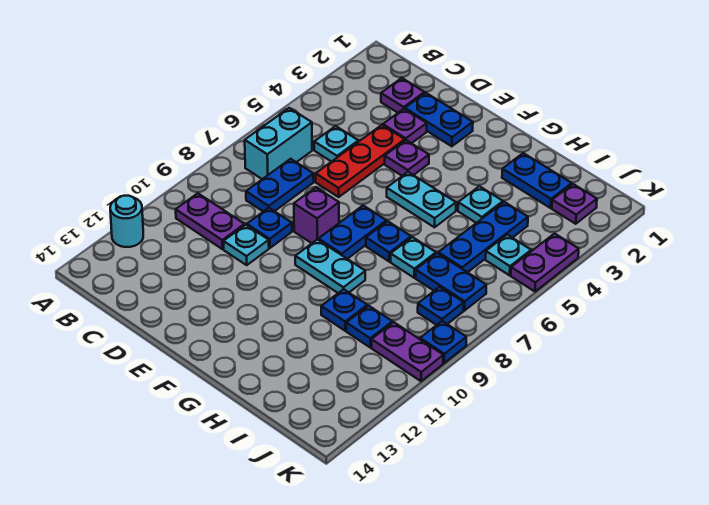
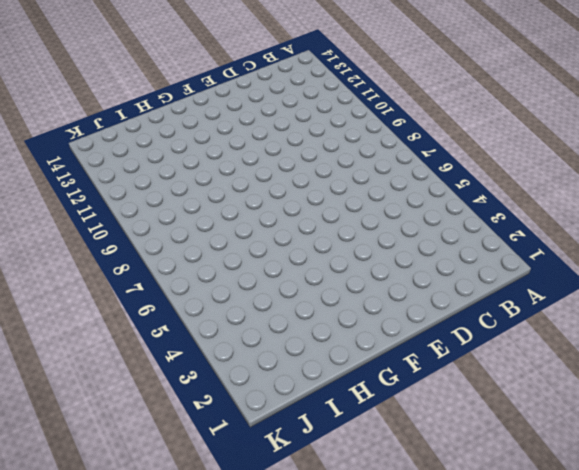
none -> cyan 1x1 round brick [110,196,143,247]
none -> cyan 1x2 brick [245,108,312,179]
none -> purple 1x2 plate [176,193,245,249]
none -> purple 1x1 plate [381,78,425,113]

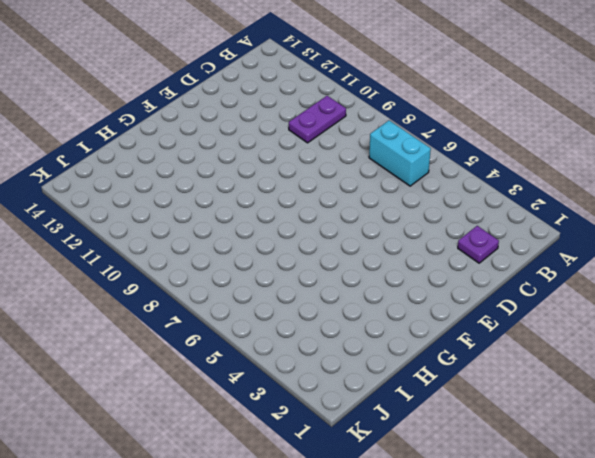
none -> cyan 1x1 round brick [110,196,143,247]
none -> cyan 1x1 plate [314,126,358,162]
none -> blue 1x2 plate [246,159,314,212]
none -> blue 1x2 plate [405,93,473,146]

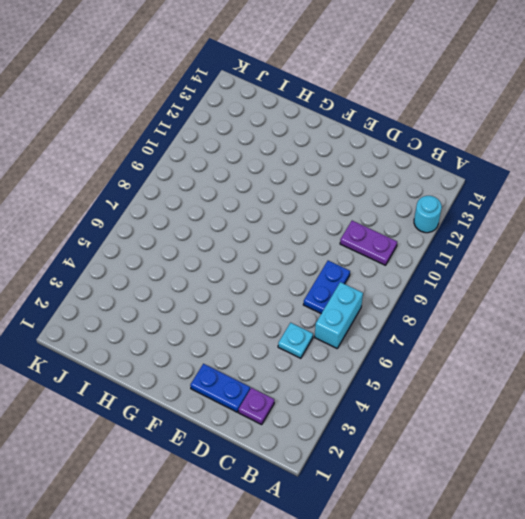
none -> purple 1x1 plate [383,109,427,143]
none -> red 1x3 plate [316,125,405,197]
none -> blue 1x1 plate [247,208,292,248]
none -> cyan 1x1 plate [223,225,269,265]

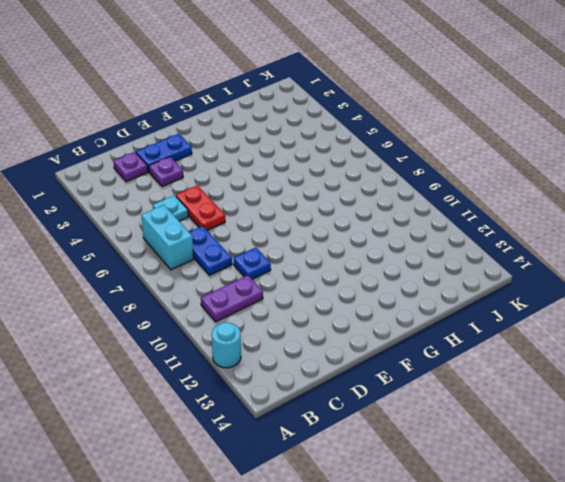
red 1x2 plate [176,185,225,230] -> red 1x3 plate [316,125,405,197]
none -> cyan 1x1 plate [223,225,269,265]
none -> purple 1x1 plate [385,140,429,176]
none -> purple 1x1 brick [294,187,339,243]
none -> cyan 1x2 plate [387,172,456,227]

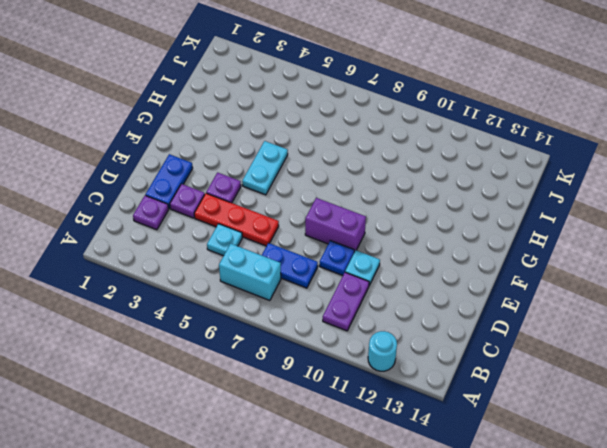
purple 1x2 brick [305,198,366,252] -> purple 1x1 brick [294,187,339,243]
none -> blue 1x2 plate [319,206,386,259]
none -> cyan 1x2 plate [295,239,365,293]
none -> blue 1x1 plate [366,221,411,262]
none -> blue 1x2 plate [502,153,572,208]

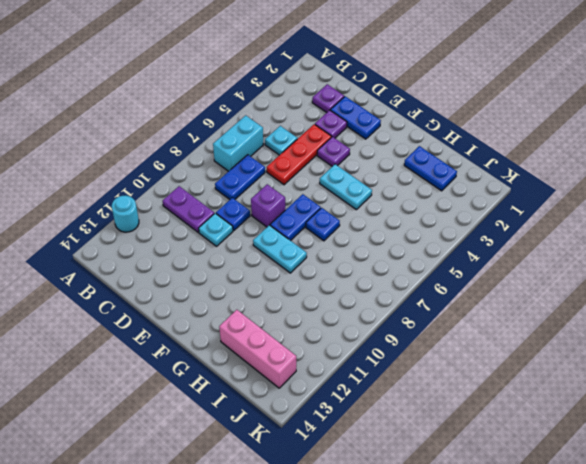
pink 1x3 brick [219,310,296,388] -> none
none -> cyan 1x1 plate [458,186,503,223]
none -> cyan 1x1 plate [391,237,436,278]
none -> blue 1x1 plate [321,289,367,331]
none -> blue 1x3 plate [438,202,528,272]

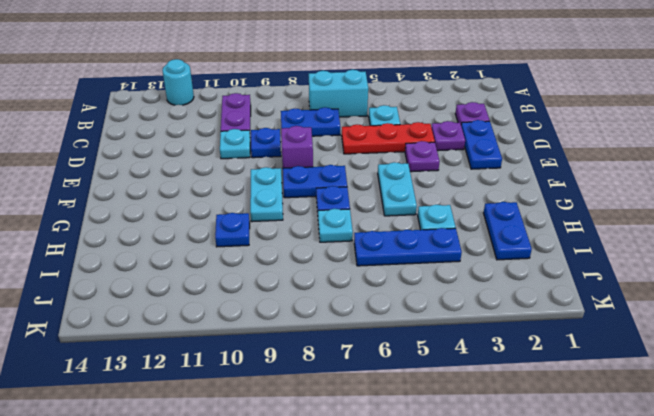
none -> blue 1x2 plate [416,253,486,310]
none -> blue 1x1 plate [346,306,392,347]
none -> purple 1x1 plate [552,184,597,224]
none -> cyan 1x1 plate [486,235,531,275]

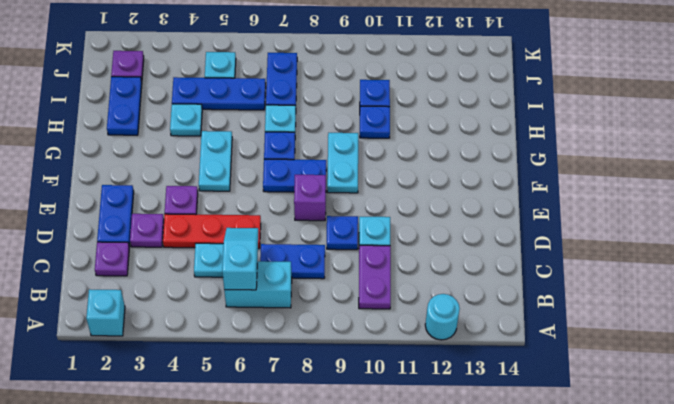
cyan 1x1 brick [86,289,125,336] -> none
cyan 1x2 slope [222,228,259,290] -> none
none -> blue 1x1 plate [418,287,464,325]
none -> purple 1x2 plate [372,322,443,381]
none -> purple 1x2 plate [511,234,579,292]
none -> blue 1x1 plate [420,321,466,363]

